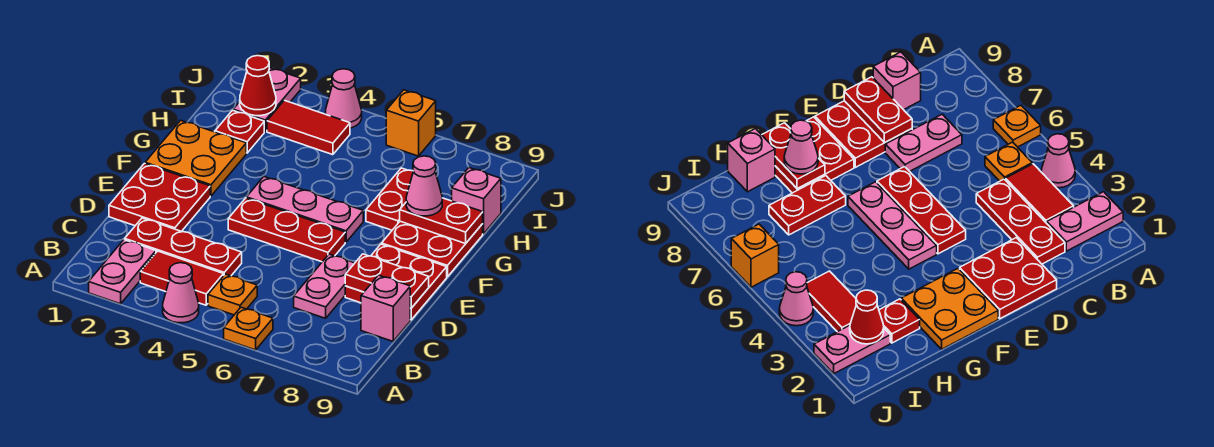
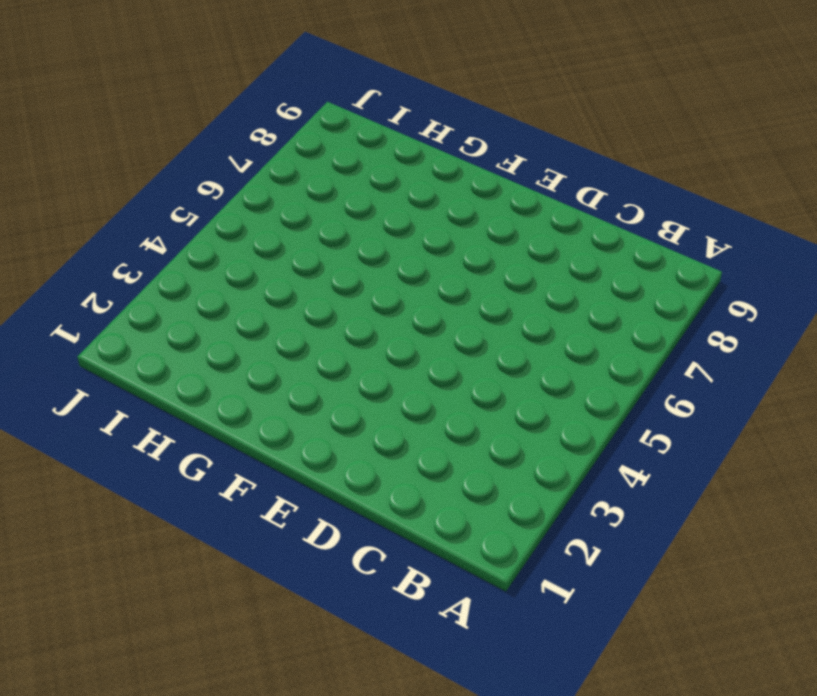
none -> pink 1x2 plate [89,240,156,304]
none -> pink 1x1 cone [163,263,199,323]
none -> orange 1x1 plate [224,307,273,350]

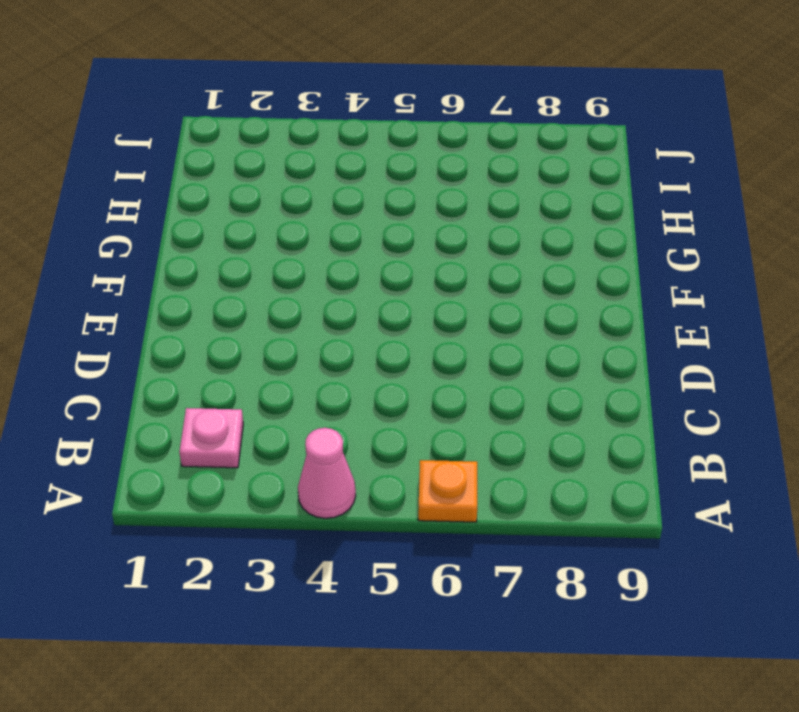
pink 1x1 plate [179,408,243,468] -> pink 1x2 plate [89,240,156,304]
none -> red 1x2 tile [140,251,224,305]
none -> orange 1x1 plate [208,274,257,315]
none -> red 1x3 plate [125,218,242,276]

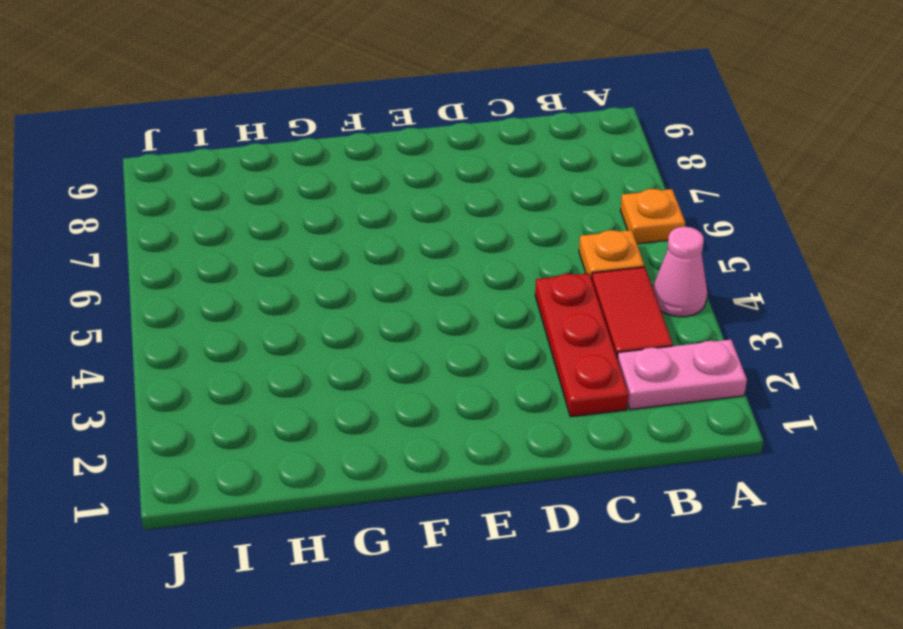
none -> pink 1x2 plate [294,254,355,318]
none -> pink 1x1 brick [361,275,410,341]
none -> red 2x2 plate [109,164,210,231]

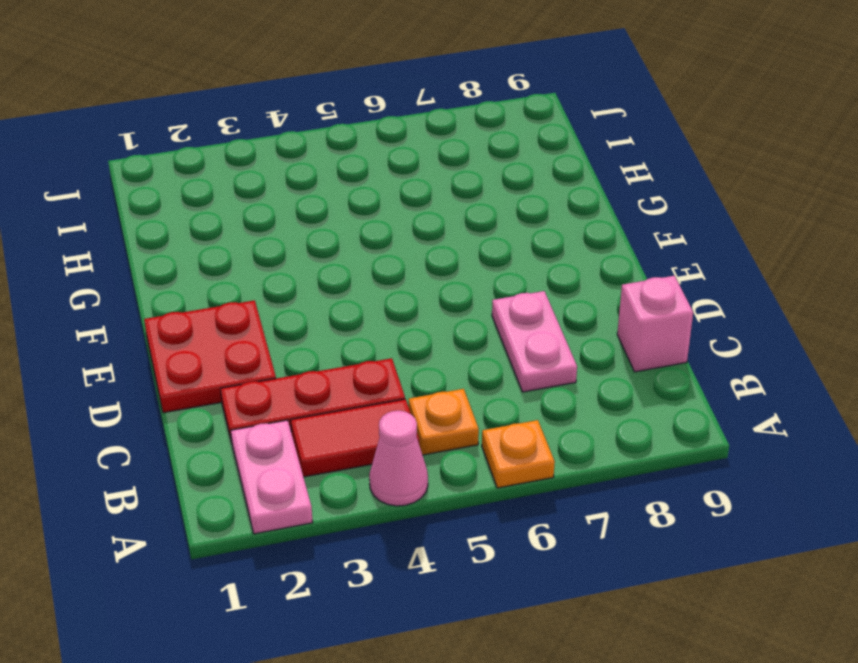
none -> red 2x2 plate [345,244,447,320]
none -> red 1x3 plate [228,198,345,262]
none -> orange 2x2 plate [145,120,246,196]

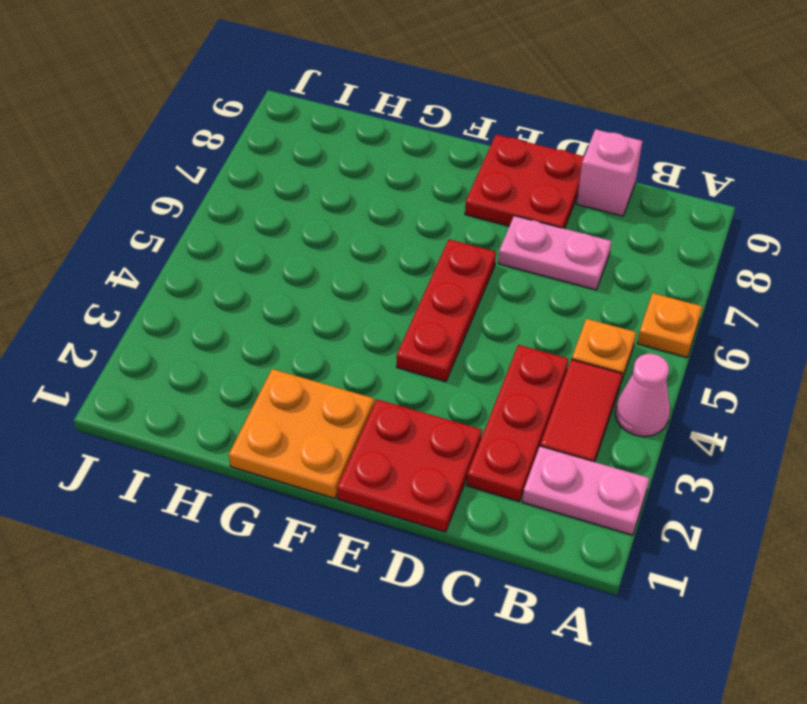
none -> pink 1x3 plate [246,177,363,242]
none -> red 2x2 plate [382,221,483,277]
none -> red 1x2 plate [366,168,413,230]

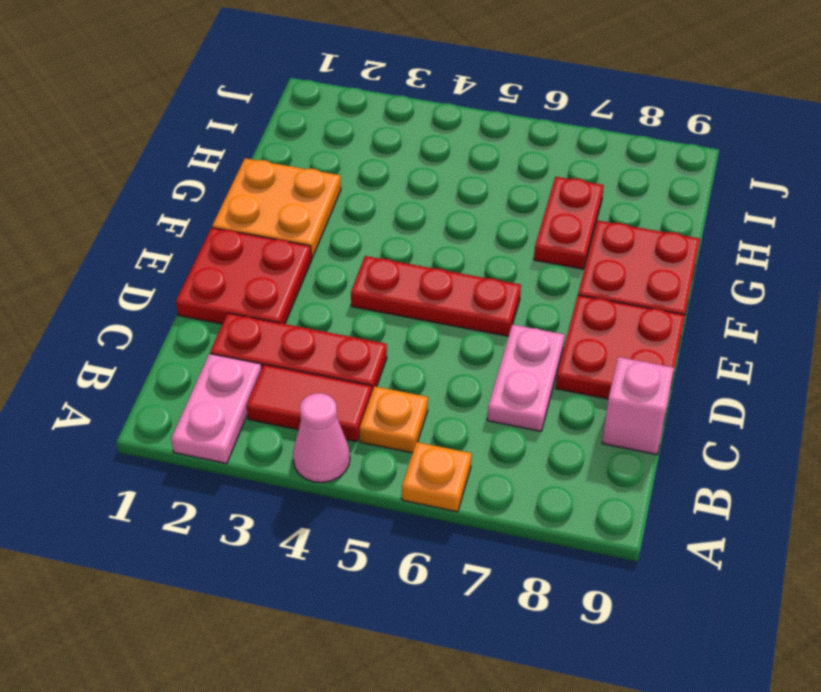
none -> pink 1x3 plate [246,177,363,242]
none -> red 1x1 plate [215,110,264,153]
none -> pink 1x1 brick [452,168,501,234]

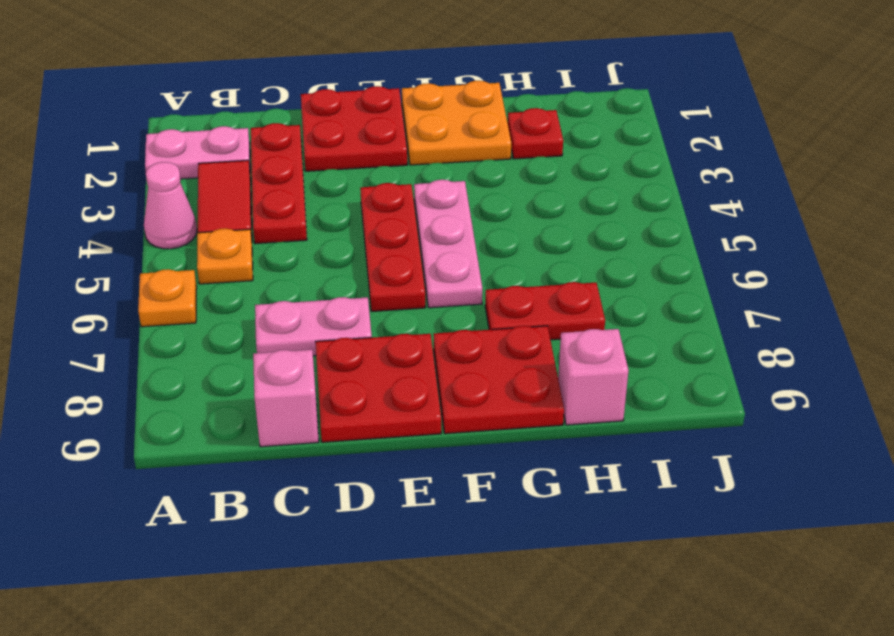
none -> pink 1x2 plate [233,68,301,131]
none -> red 1x2 tile [267,100,350,155]
none -> pink 1x1 cone [325,69,362,128]

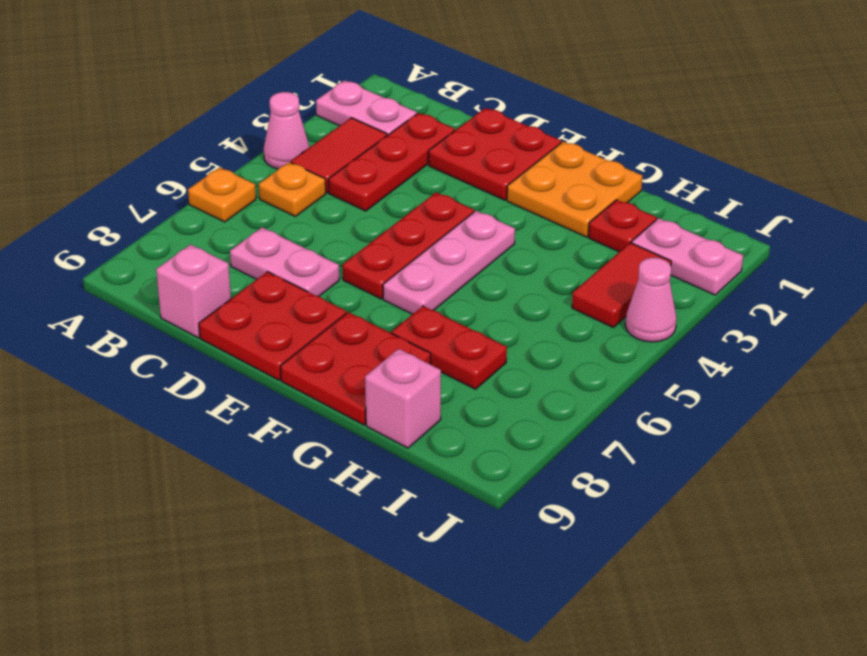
none -> orange 1x1 brick [386,90,436,156]
none -> red 1x2 plate [345,254,429,308]
none -> red 1x2 plate [400,198,483,244]

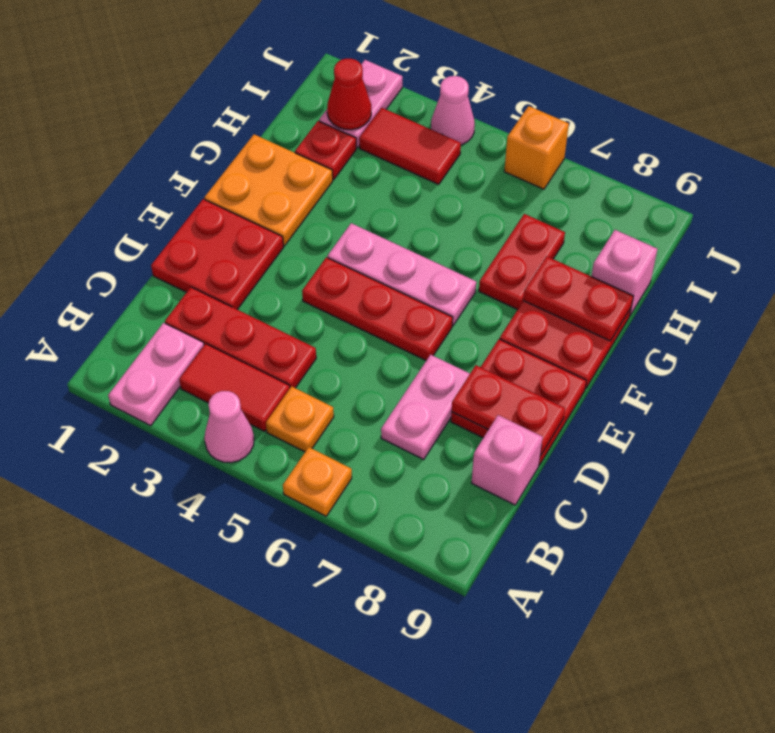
none -> pink 1x1 cone [406,156,442,216]

